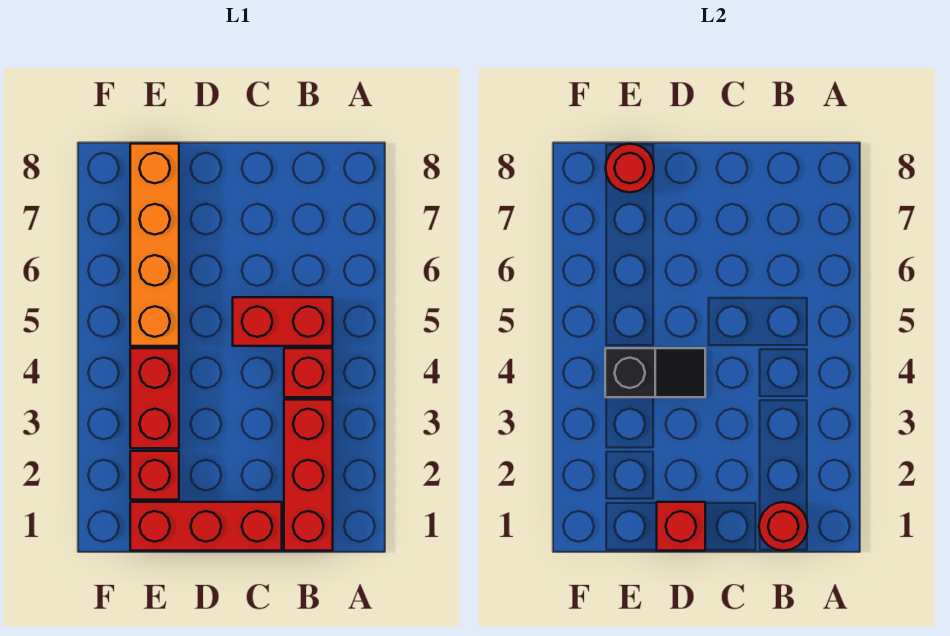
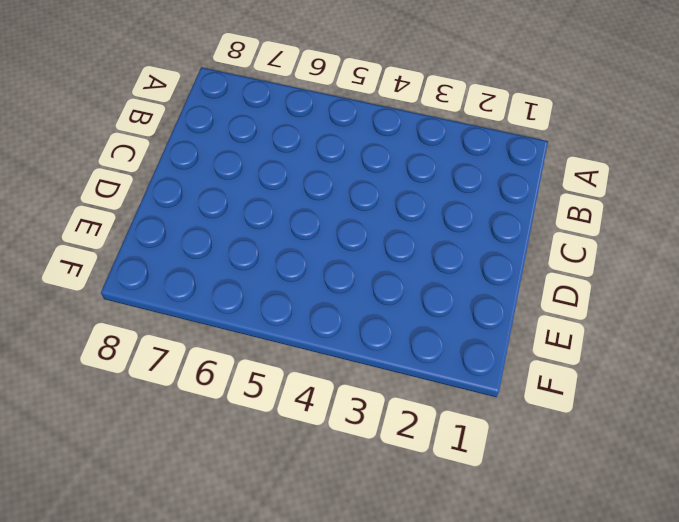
none -> red 1x3 brick [284,400,333,551]
none -> red 1x1 brick [284,348,333,397]

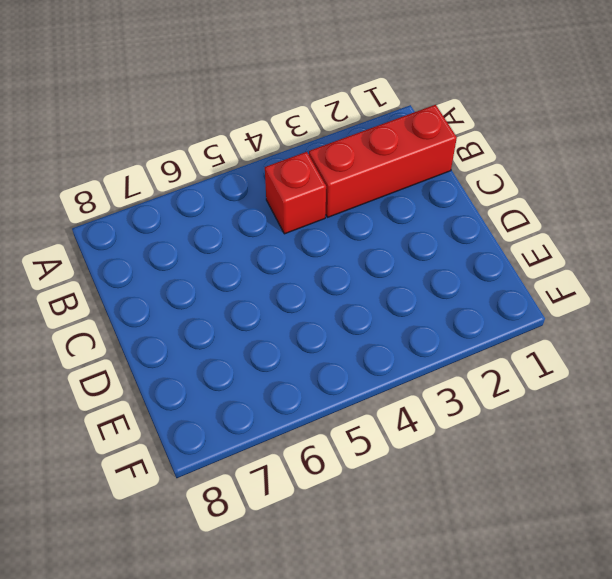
none -> red 1x2 brick [233,297,333,346]
none -> red 1x3 brick [130,502,282,551]

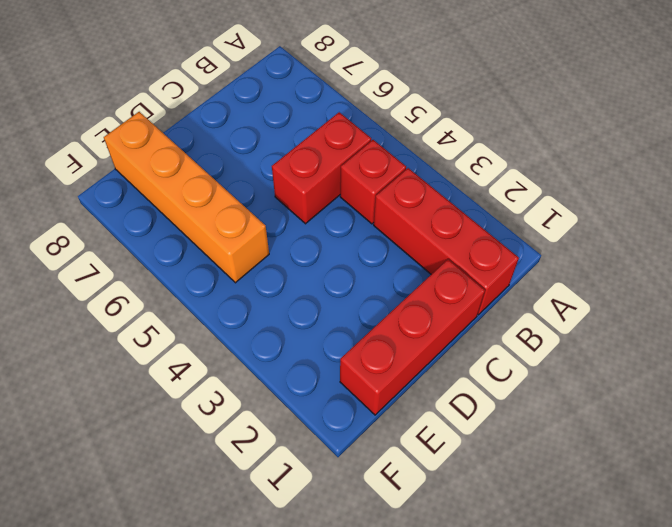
none -> red 1x1 brick [130,451,179,500]
none -> red 1x2 brick [130,348,179,448]

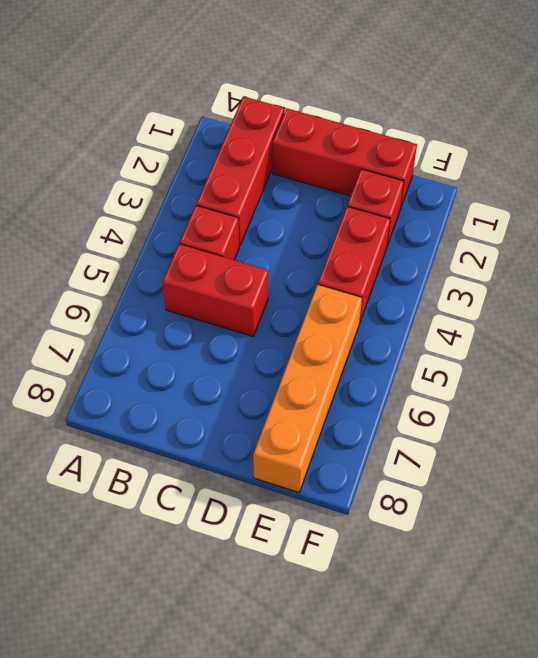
none -> red 1x1 round brick [759,502,808,551]
none -> red 1x1 brick [657,502,705,551]

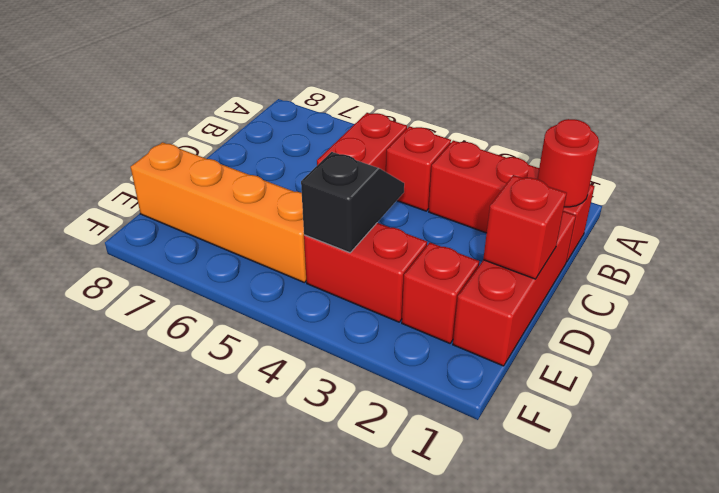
none -> red 1x1 round brick [605,144,654,192]

